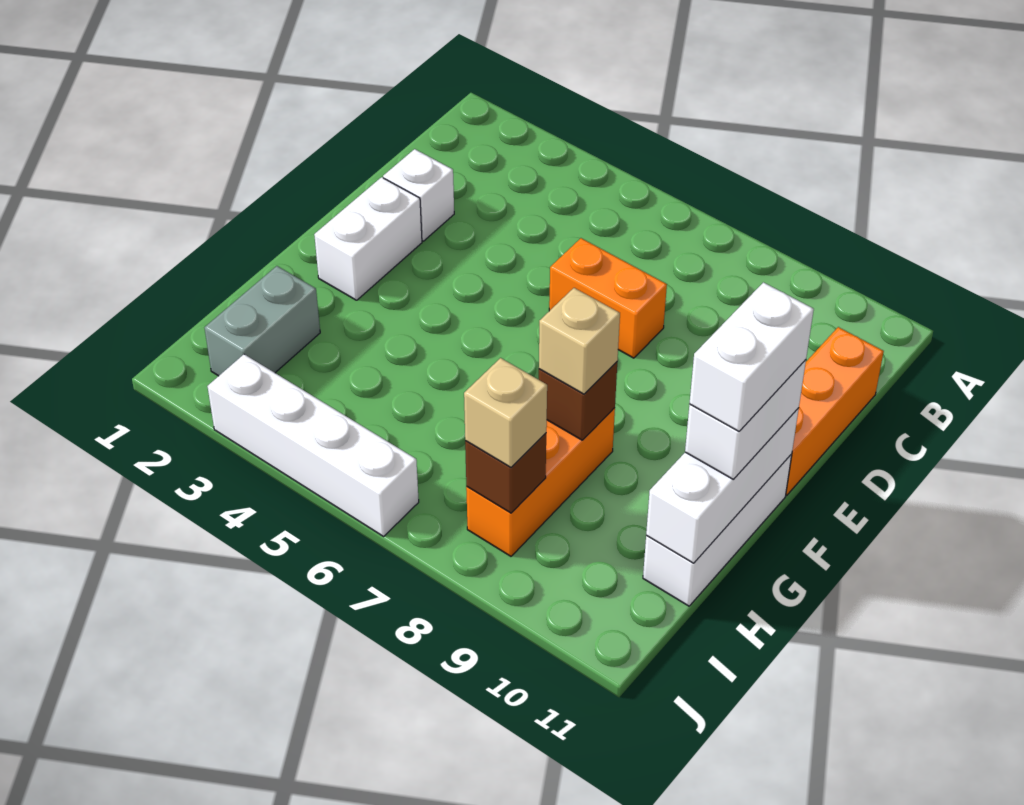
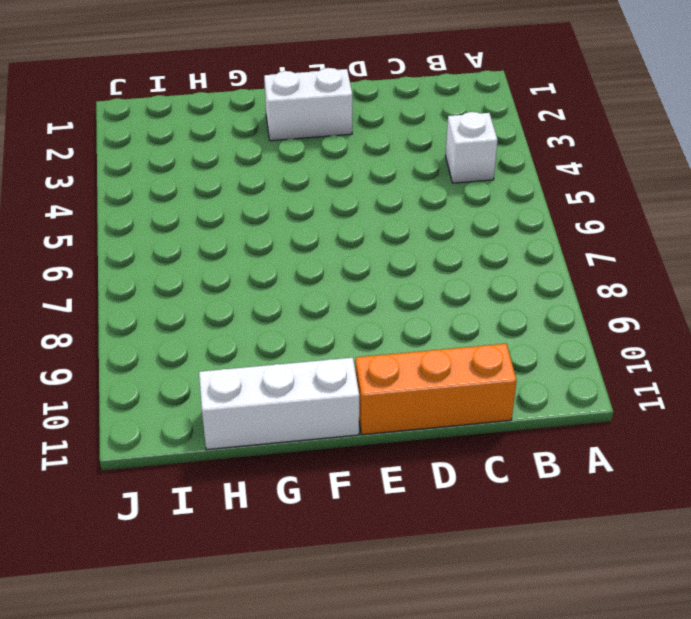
white 1x1 brick [446,112,497,183] -> white 1x1 brick moved to [383,149,454,241]
none -> orange 1x2 brick [549,238,667,358]
none -> orange 1x3 brick [466,408,615,556]
none -> grey 1x2 brick [205,266,320,376]

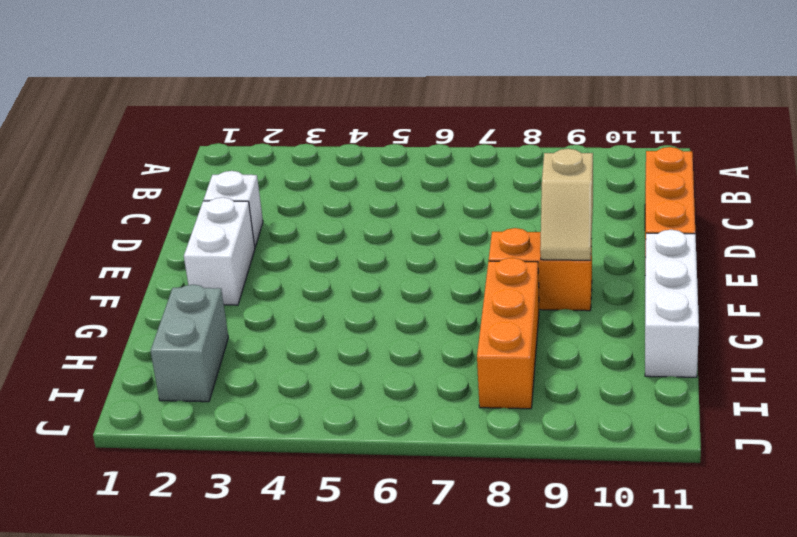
tan 1x2 slope [540,149,593,260] -> none
orange 1x2 brick [489,228,592,311] -> orange 1x2 brick moved to [549,238,667,358]
none -> white 1x4 brick [207,354,419,536]
none -> white 1x3 brick [646,408,799,563]
none -> brown 1x1 brick [539,362,617,440]

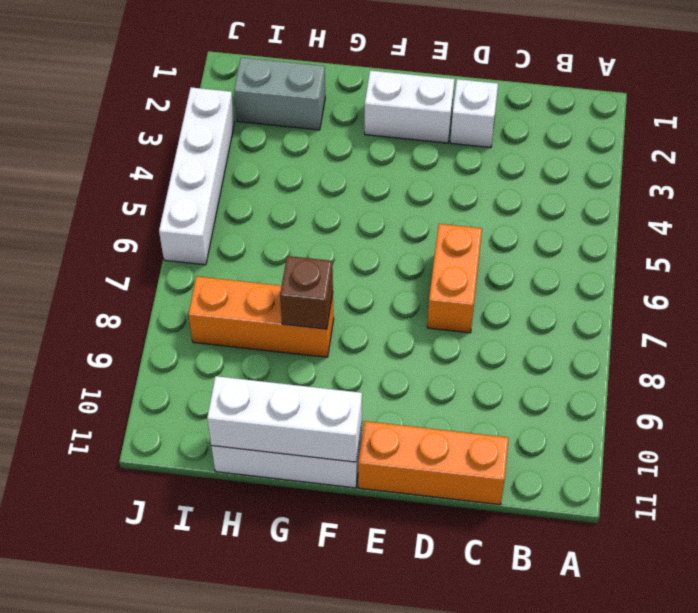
none -> brown 1x1 brick [465,433,546,513]
none -> white 1x2 brick [685,360,806,480]
none -> tan 1x1 brick [539,288,620,394]

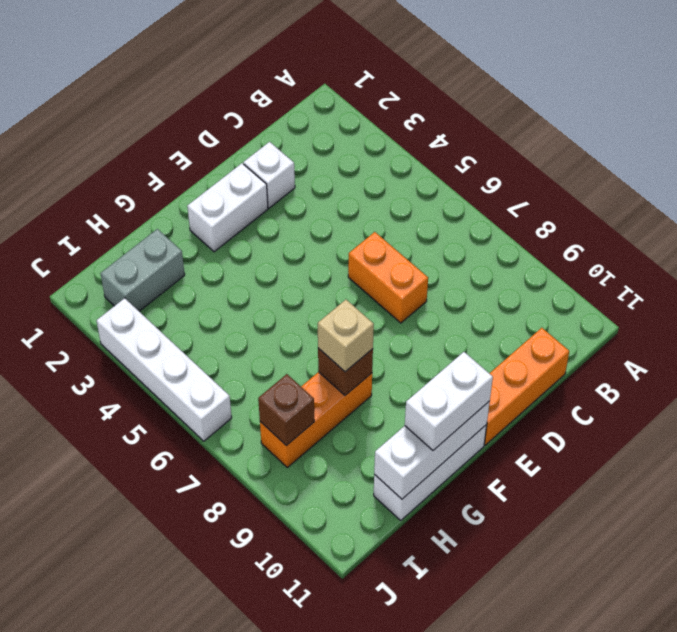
none -> tan 1x1 brick [464,358,547,467]
none -> white 1x2 brick [689,282,814,431]

